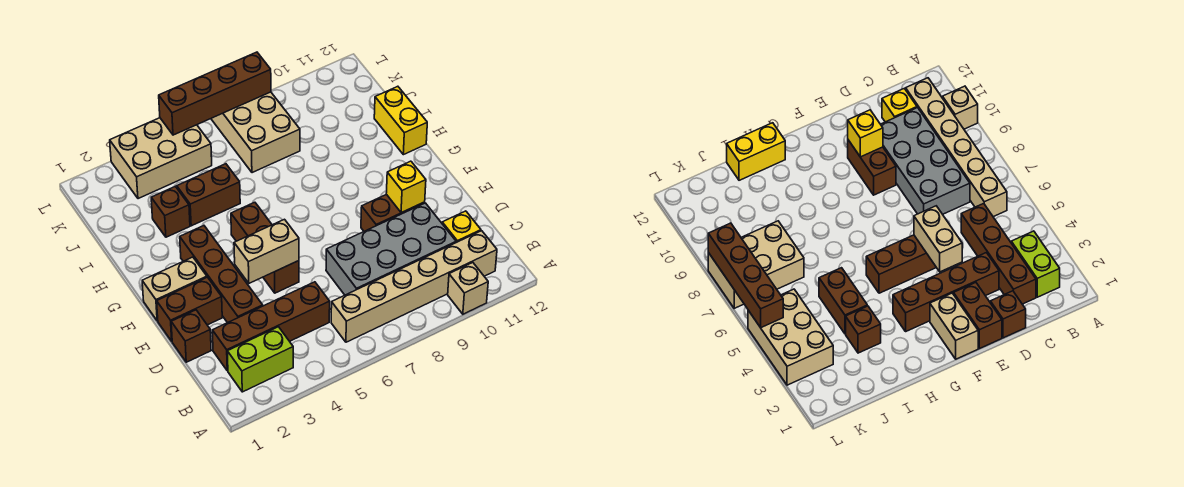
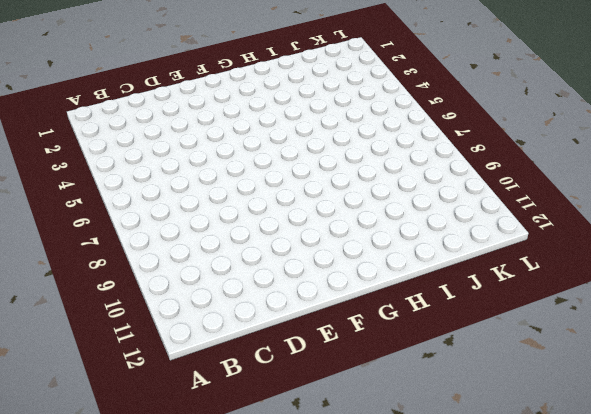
none -> tan 1x1 brick [448,263,488,314]
none -> lime 1x2 brick [227,327,293,392]
none -> tan 1x6 brick [331,231,497,342]

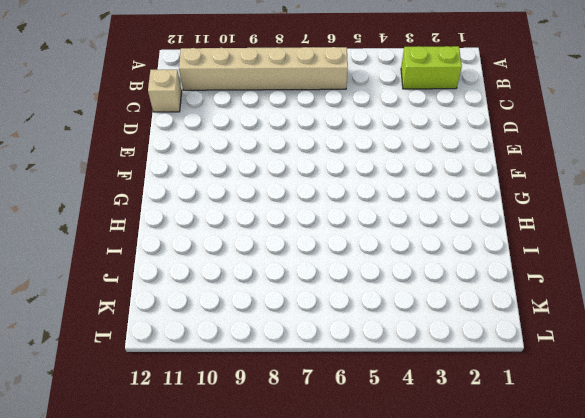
tan 1x1 brick [148,70,182,112] -> tan 1x1 brick moved to [448,263,488,314]
none -> brown 1x4 brick [212,282,330,371]
none -> grey 2x4 brick [326,203,456,295]
none -> yellow 1x1 brick [442,211,481,243]

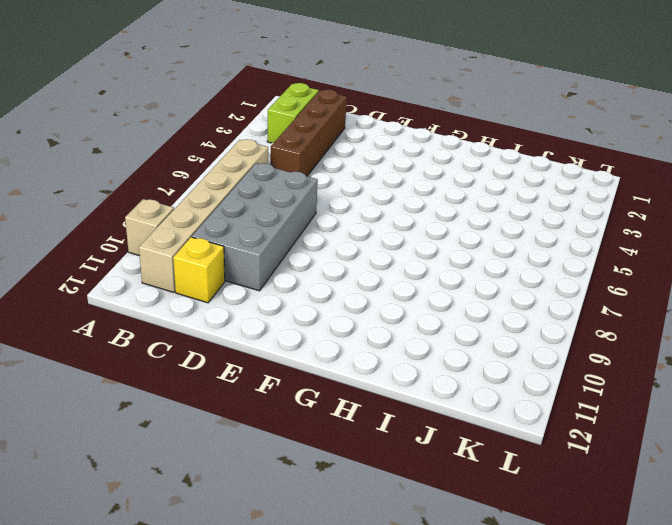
none -> brown 1x1 brick [171,310,211,362]
none -> brown 1x4 brick [180,226,263,323]
none -> brown 1x2 brick [157,277,222,341]

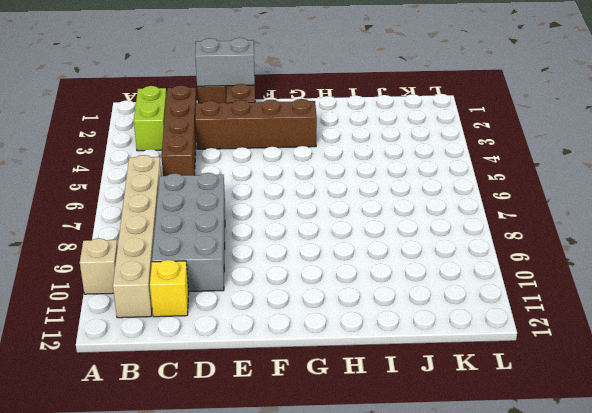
grey 1x2 brick [195,38,255,86] -> none
none -> brown 1x3 brick [231,202,299,293]
none -> brown 1x2 brick [361,194,425,231]
none -> tan 1x2 brick [142,257,207,321]

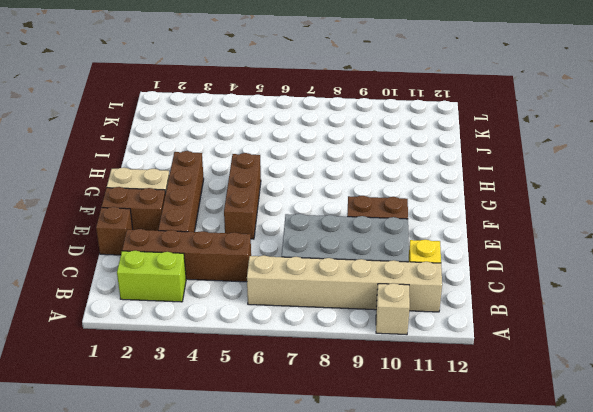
none -> yellow 1x2 brick [374,86,427,155]
none -> brown 1x1 brick [151,186,190,237]
none -> brown 1x2 brick [177,164,240,226]

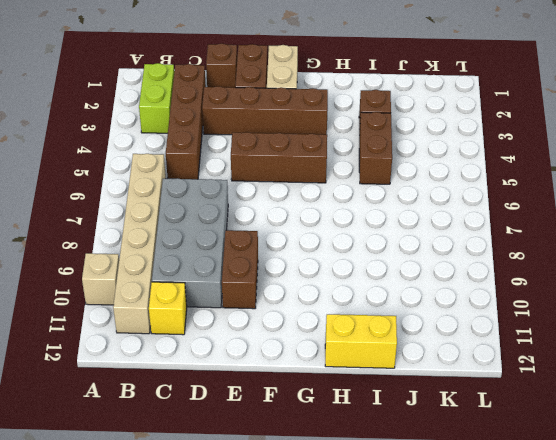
none -> tan 2x3 brick [211,92,300,173]
none -> tan 2x3 brick [110,118,212,199]
none -> tan 1x2 brick [234,219,299,283]

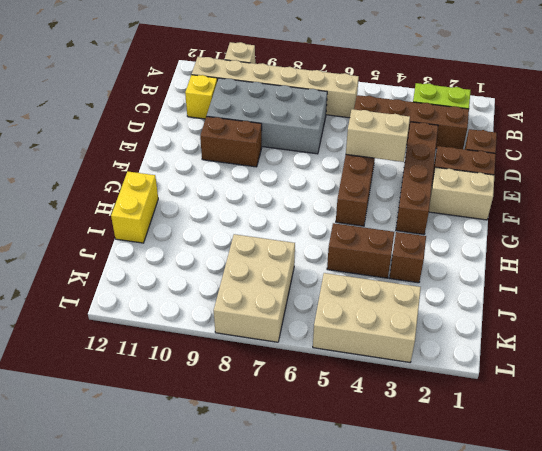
none -> yellow 1x1 brick [386,161,426,213]
none -> brown 1x4 brick [159,52,271,135]

